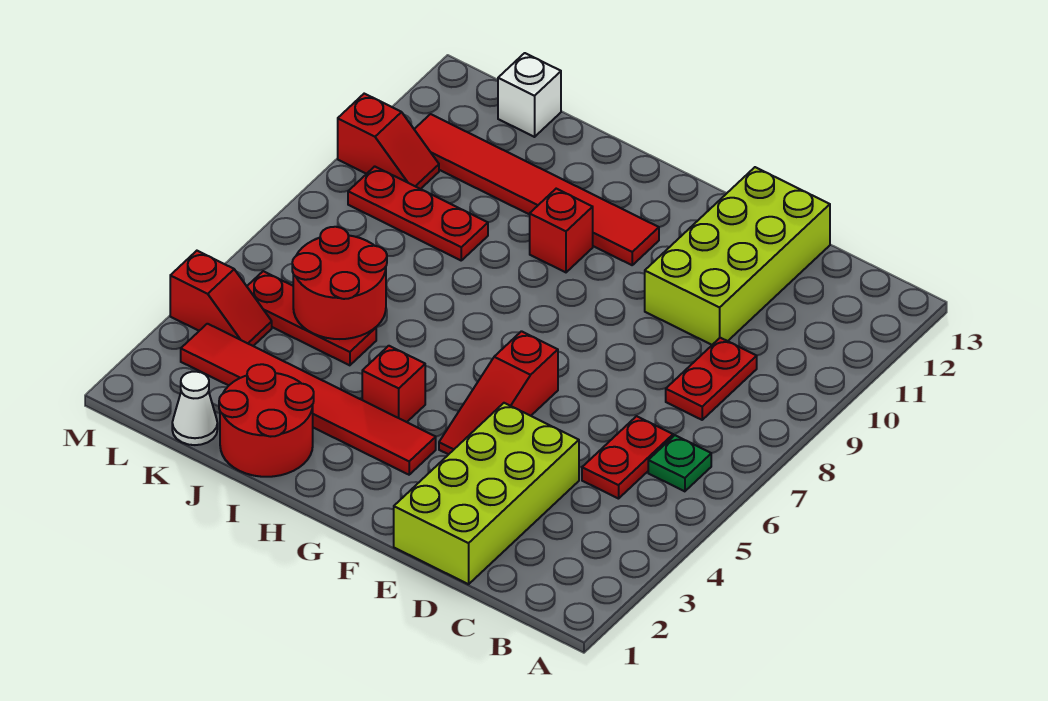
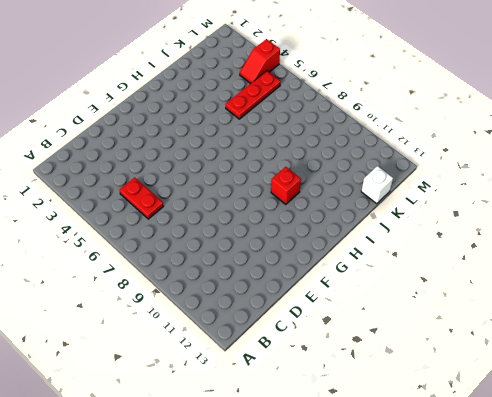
none -> green 1x1 plate [648,435,711,491]
none -> red 1x2 plate [666,338,757,420]
none -> lime 2x4 brick [394,403,579,584]

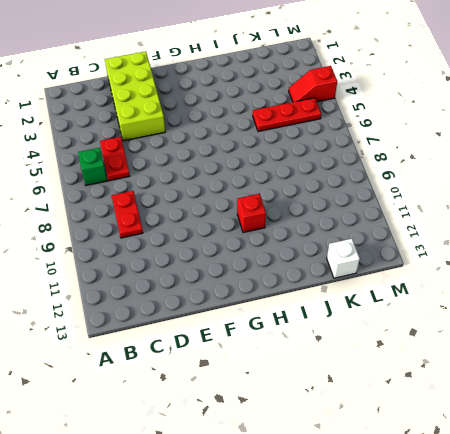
green 1x1 brick [78,148,107,185] -> green 1x1 plate [648,435,711,491]
none -> lime 2x4 brick [645,167,830,345]
none -> red 1x3 slope [439,331,558,454]
none -> red 1x6 tile [181,324,436,475]

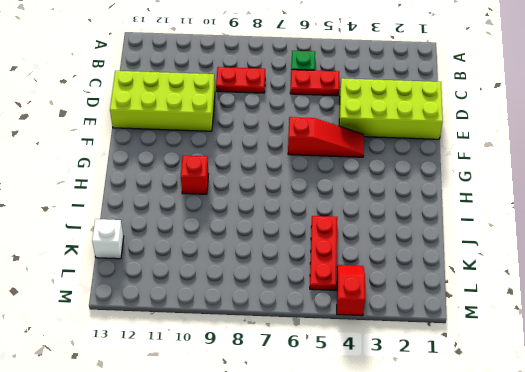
none -> red 1x6 tile [181,324,436,475]
none -> red 1x6 tile [414,114,659,265]
none -> red 1x1 brick [362,346,425,422]

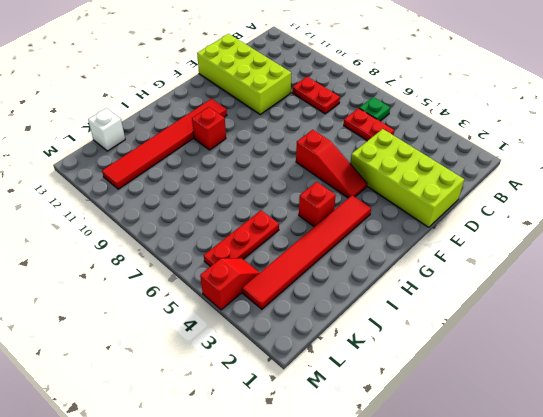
none -> red 2x2 round brick [219,364,314,477]
none -> red 1x3 plate [348,166,488,260]
none -> white 1x1 cone [172,372,218,445]

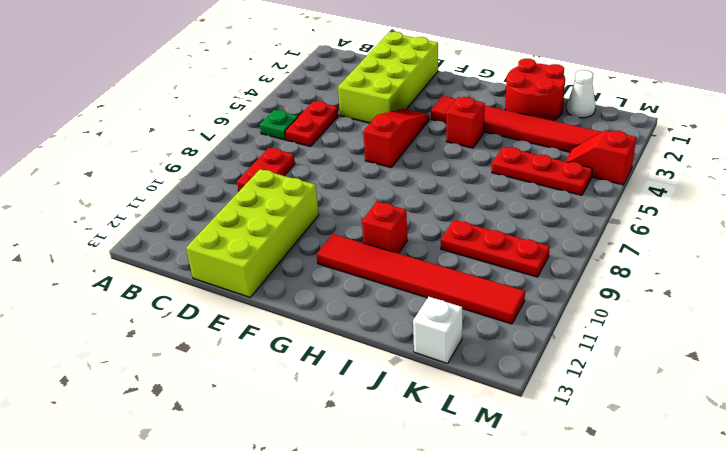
none -> red 1x2 slope [338,94,439,189]
none -> red 2x2 round brick [292,227,387,339]

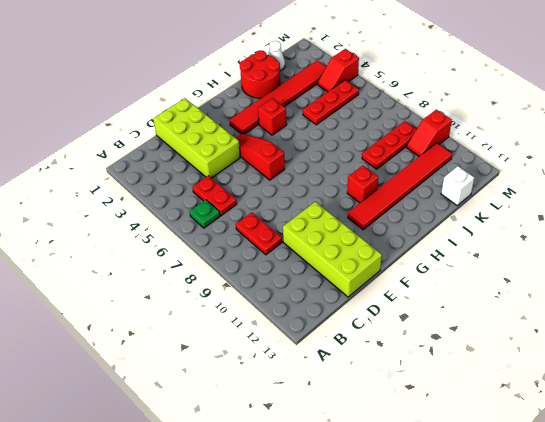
none -> red 2x2 round brick [292,227,387,339]

